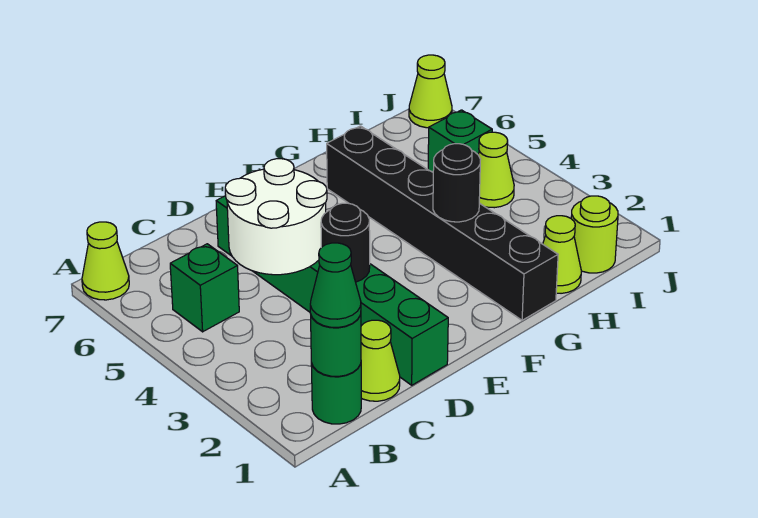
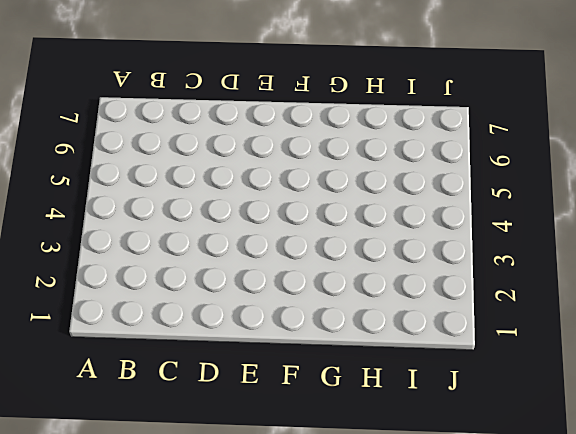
none -> lime 1x1 cone [82,222,129,300]
none -> green 1x1 round brick [311,363,361,424]
none -> green 1x1 brick [170,244,239,332]

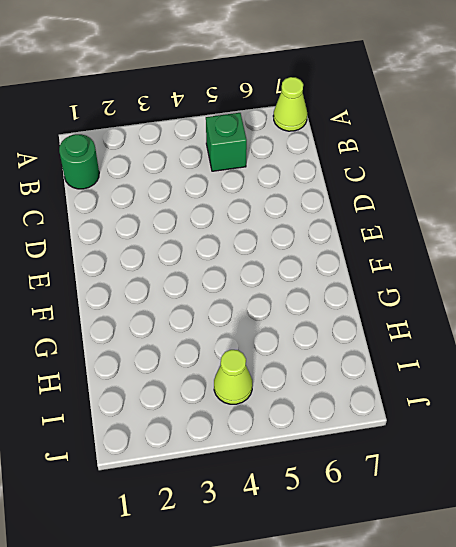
none -> lime 1x1 cone [361,320,400,401]
none -> green 1x6 brick [216,196,448,385]
none -> black 1x6 brick [327,126,558,320]

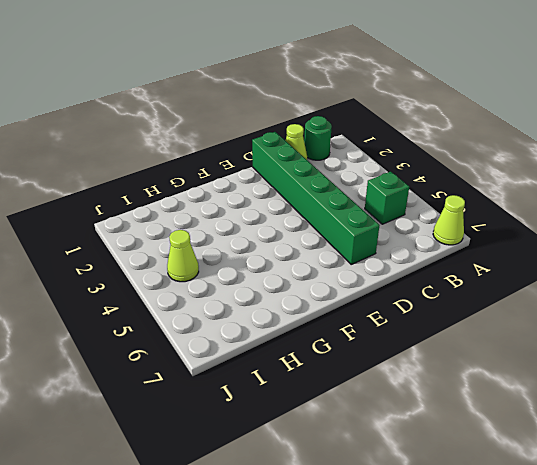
none -> black 1x6 brick [327,126,558,320]
none -> lime 1x1 cone [543,216,581,293]
none -> lime 1x1 round brick [571,196,618,273]

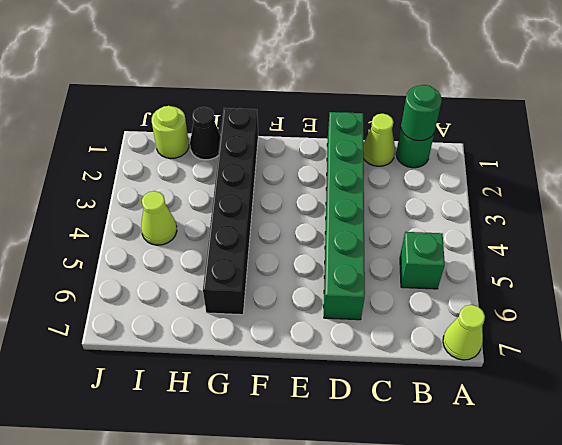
black 1x1 cone [190,107,221,160] -> lime 1x1 cone [543,216,581,293]
none -> green 1x1 brick [428,110,492,172]
none -> lime 1x1 cone [409,55,452,128]
none -> white 2x2 round brick [225,159,327,275]

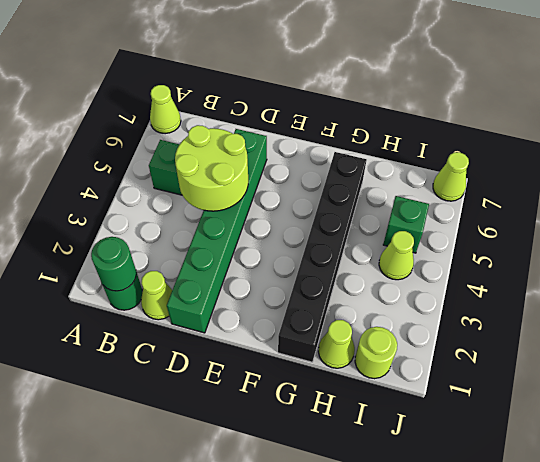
lime 2x2 round brick [175,125,248,211] -> white 2x2 round brick [225,159,327,275]
none -> black 1x1 round brick [321,203,370,282]
none -> black 1x1 round brick [433,144,481,222]
none -> green 1x1 cone [310,243,361,327]

